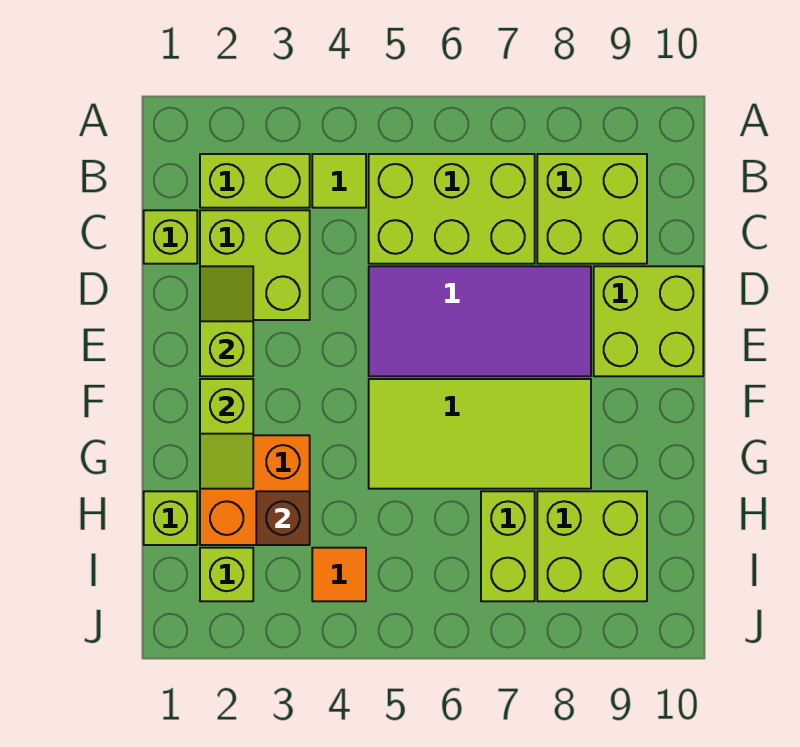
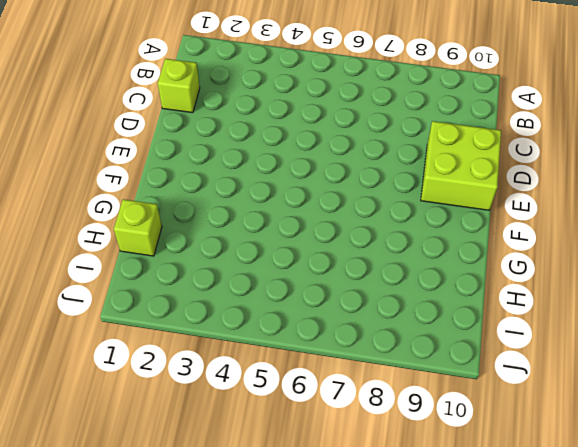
none -> lime 1x2 brick [200,154,310,208]
none -> lime 1x1 tile [312,154,366,208]
none -> lime 2x3 brick [369,154,535,264]

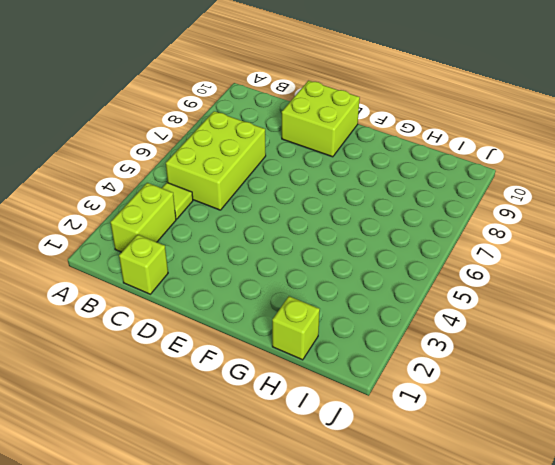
none -> lime 2x2 brick [537,154,647,264]
none -> lime 2x2 brick [200,210,310,320]
none -> purple 2x4 tile [369,266,591,376]

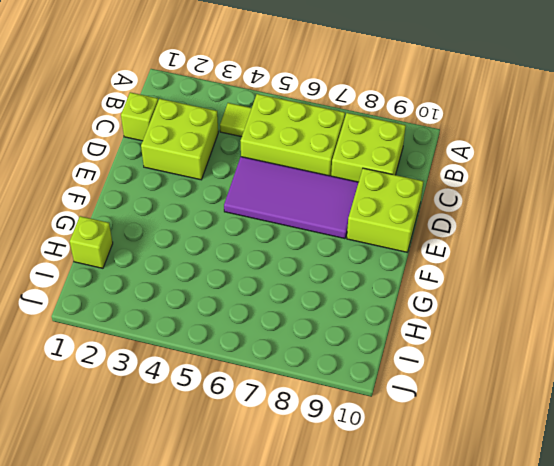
none -> lime 1x2 brick [200,154,310,208]
none -> lime 2x4 tile [369,379,591,489]
none -> orange 2x2 brick [200,435,310,545]

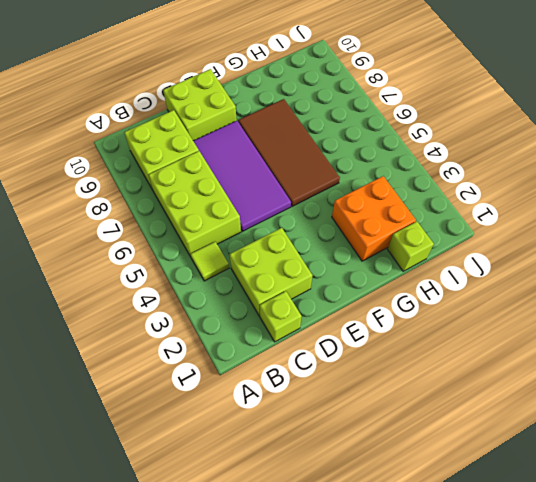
brown 2x4 tile [238,99,340,206] -> lime 2x4 tile [369,379,591,489]
none -> lime 1x2 brick [200,154,310,208]
none -> lime 1x2 brick [481,491,535,601]
none -> lime 2x2 brick [537,491,647,601]

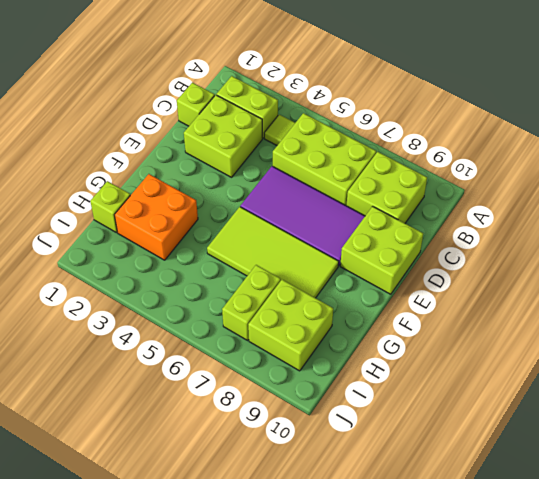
none -> lime 1x1 brick [200,548,253,601]
none -> orange 1x1 tile [312,548,366,601]
none -> lime 1x2 slope [200,266,253,376]

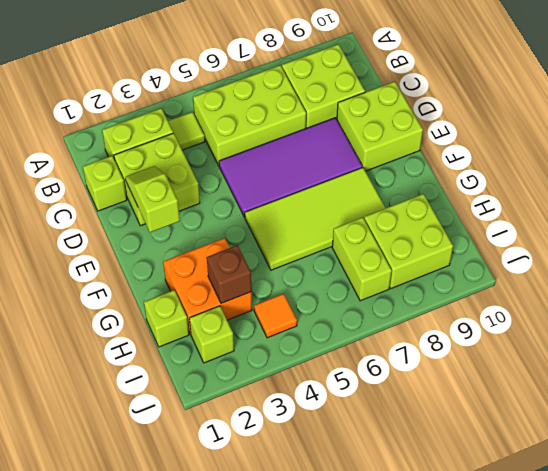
none -> lime 1x2 slope [200,379,253,489]

